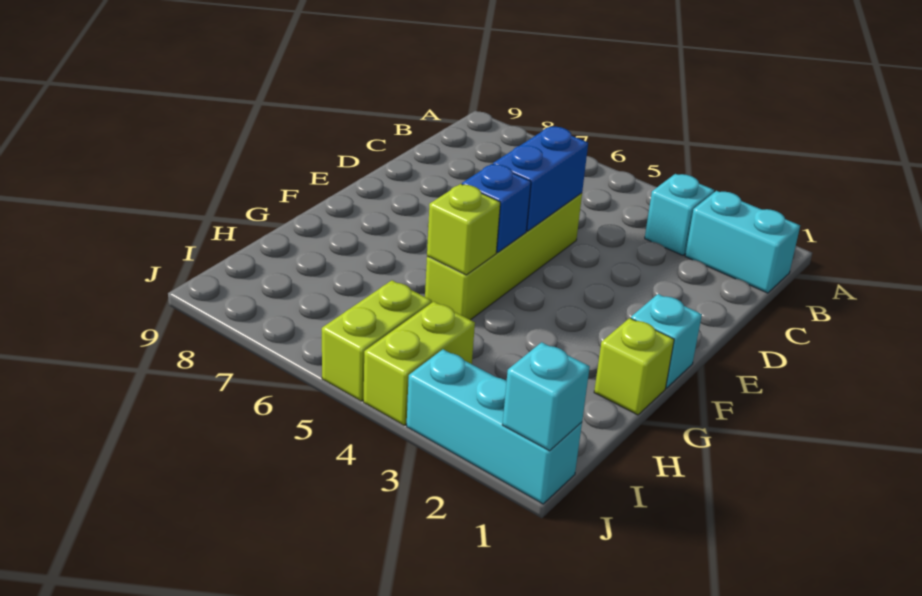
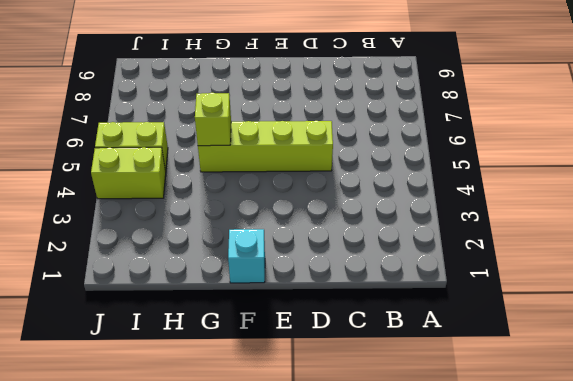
none -> cyan 1x2 brick [685,191,800,293]
none -> cyan 1x1 brick [645,174,714,255]
none -> lime 1x1 brick [594,318,674,415]

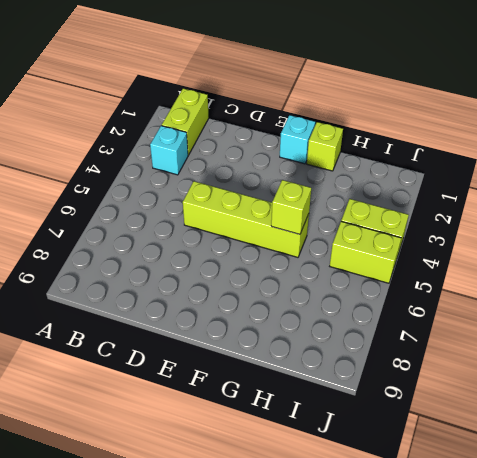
lime 1x2 brick [162,89,209,155] -> cyan 1x2 brick [685,191,800,293]
none -> cyan 1x3 brick [406,349,582,504]
none -> blue 1x2 brick [493,127,588,231]
none -> blue 1x1 brick [462,164,531,253]

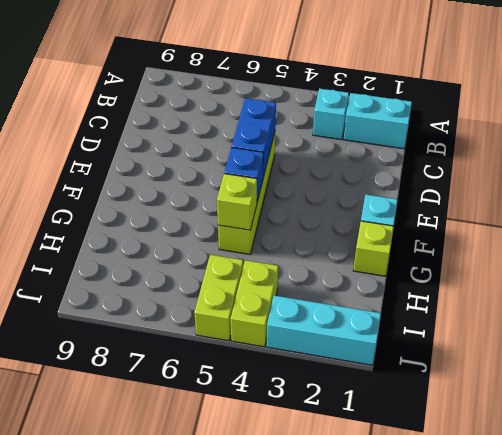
none -> cyan 1x1 brick [502,342,590,451]

